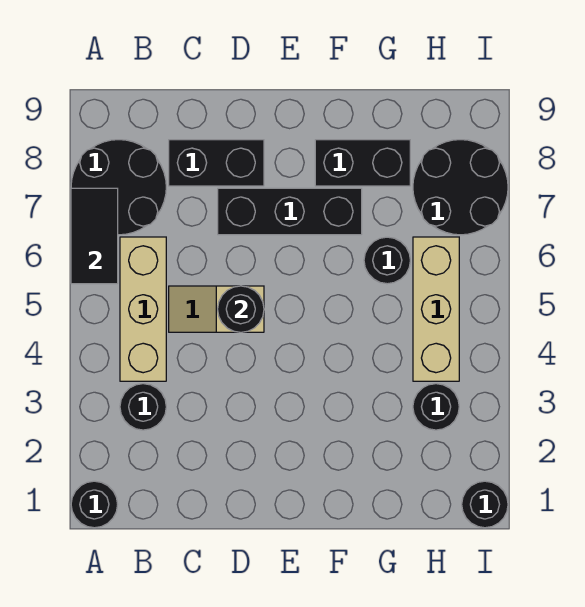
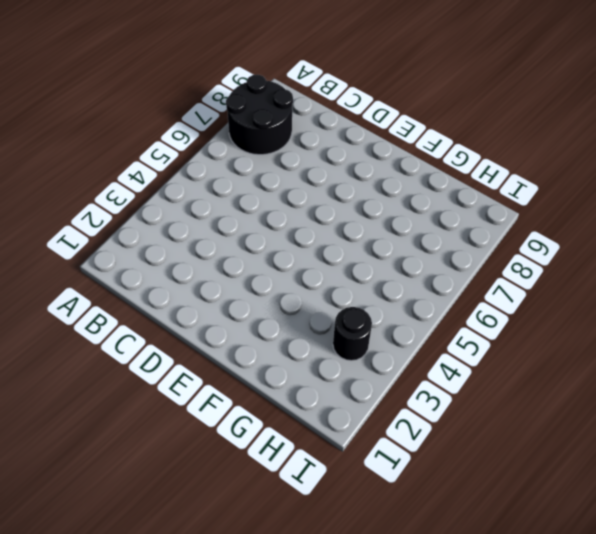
none -> black 1x1 round brick [71,481,118,528]
none -> black 1x1 round brick [120,384,166,430]
none -> tan 1x3 brick [120,237,166,381]

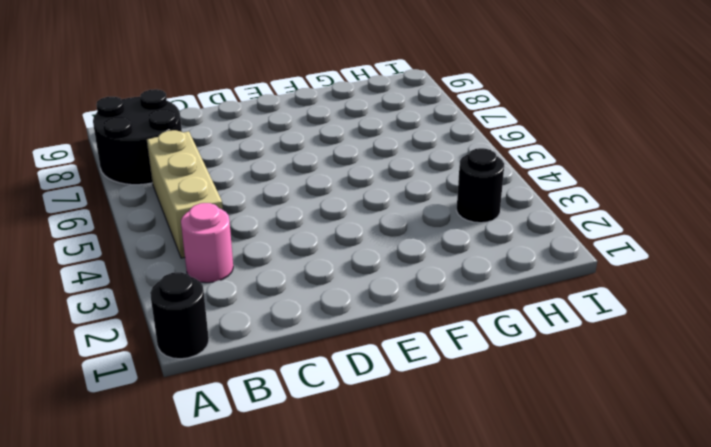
pink 1x1 round brick [181,203,233,283] -> black 1x1 round brick [120,384,166,430]
none -> tan 1x2 slope [169,286,264,332]
none -> black 1x2 brick [169,140,264,186]
none -> black 1x3 brick [218,188,362,235]

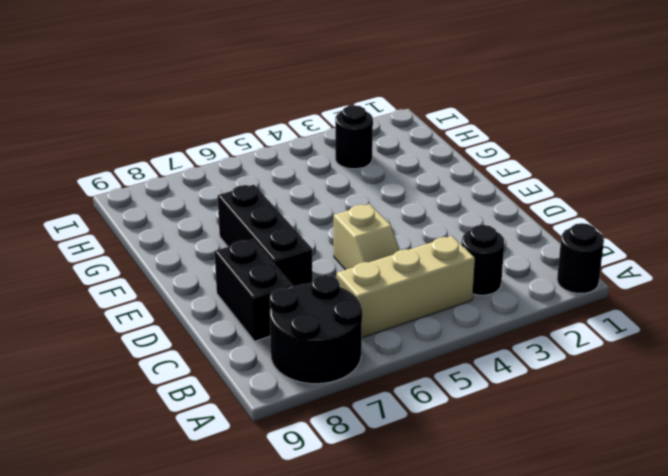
none -> black 1x2 brick [315,140,410,186]
none -> black 1x1 round brick [364,237,410,284]
none -> tan 1x3 brick [413,237,459,381]

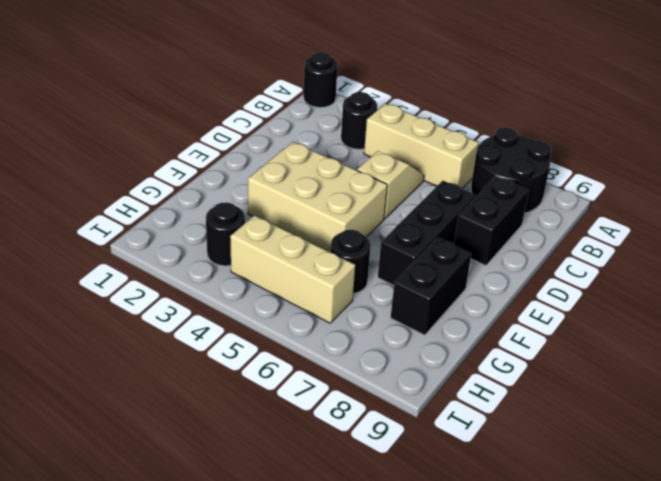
tan 2x3 brick [248,142,387,252] -> none
none -> black 2x2 round brick [413,140,508,235]
none -> black 1x1 round brick [462,481,508,528]
none -> black 1x2 tile [71,188,118,284]

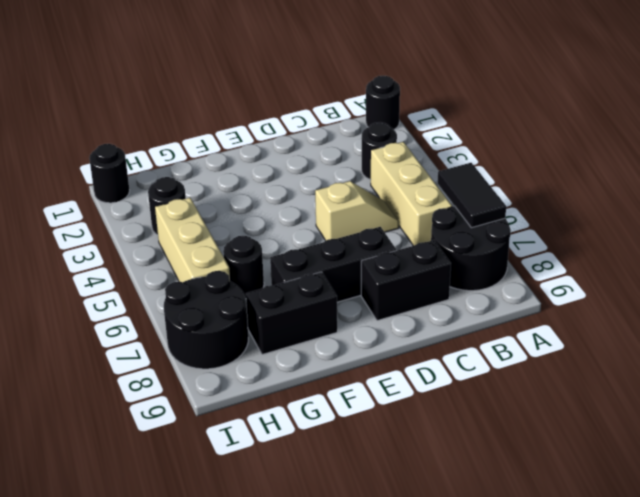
none -> black 1x1 round brick [218,286,264,332]

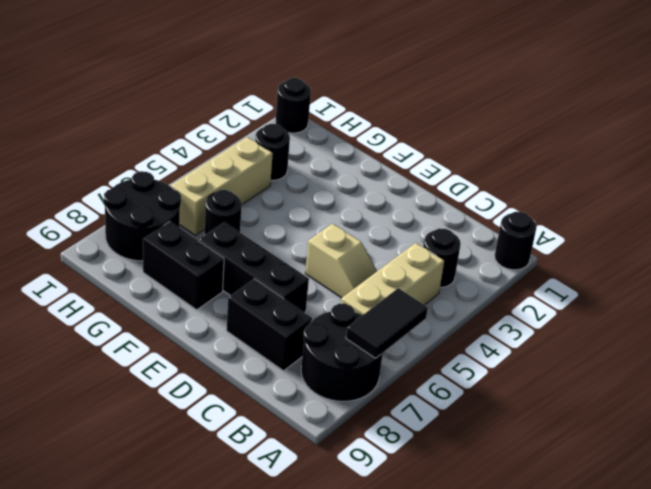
none -> black 1x1 round brick [218,286,264,332]

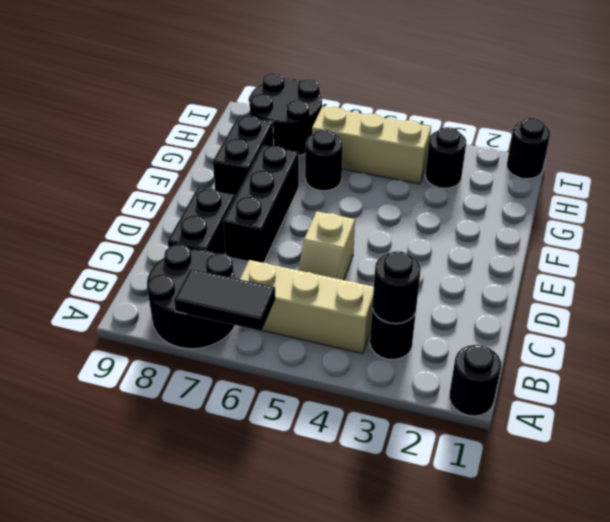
black 1x1 round brick [372,251,421,324] -> black 1x1 round brick moved to [218,286,264,332]

